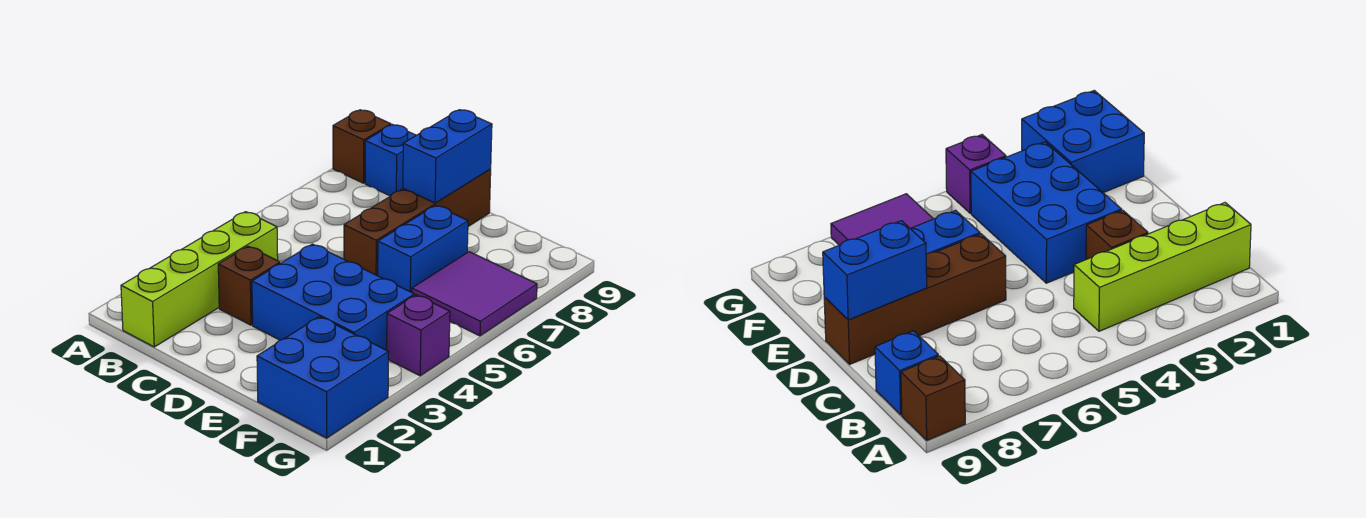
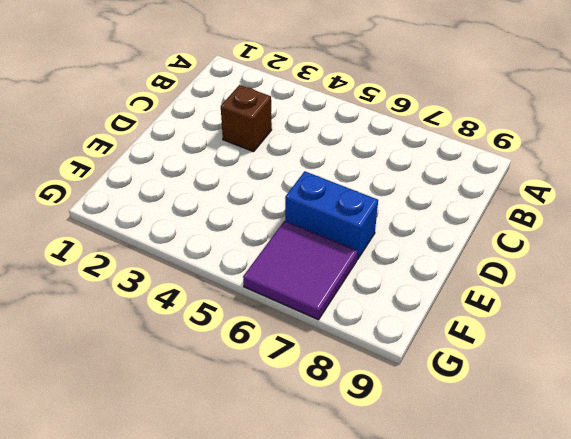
none -> brown 1x1 brick [333,110,391,183]
none -> lime 1x4 brick [121,212,278,347]

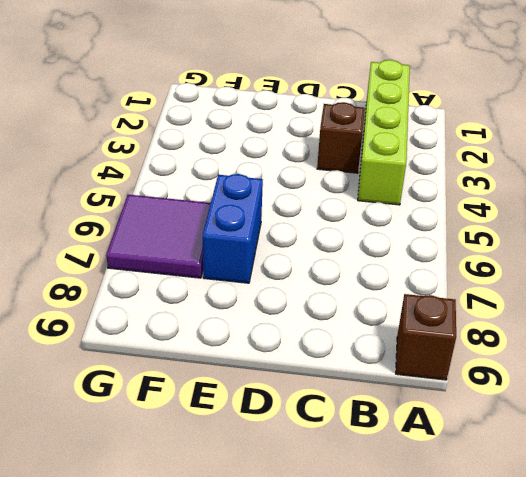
none -> blue 1x1 brick [365,125,416,196]
none -> blue 2x3 brick [252,244,414,350]

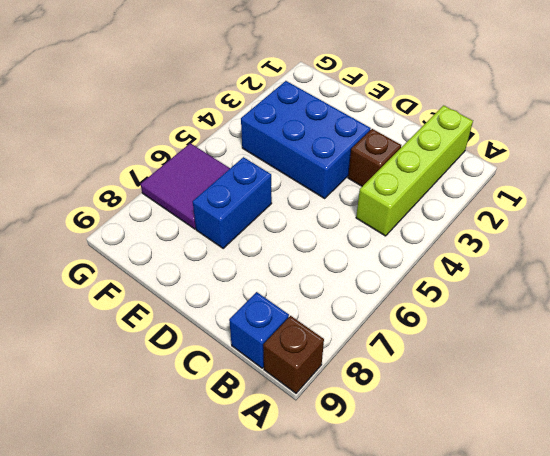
none -> brown 1x4 brick [344,169,491,276]
none -> blue 2x2 brick [257,317,389,438]

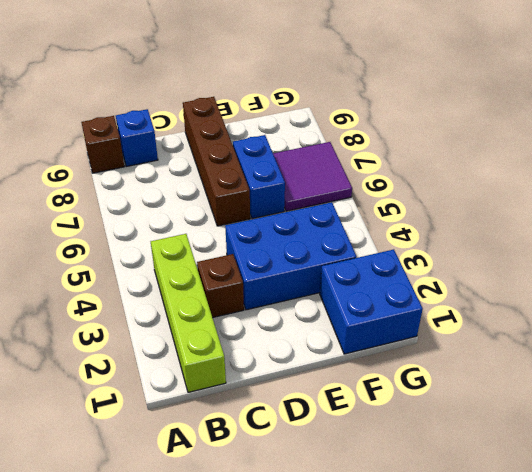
none -> purple 1x1 brick [387,295,450,376]
none -> blue 1x2 brick [403,110,492,203]

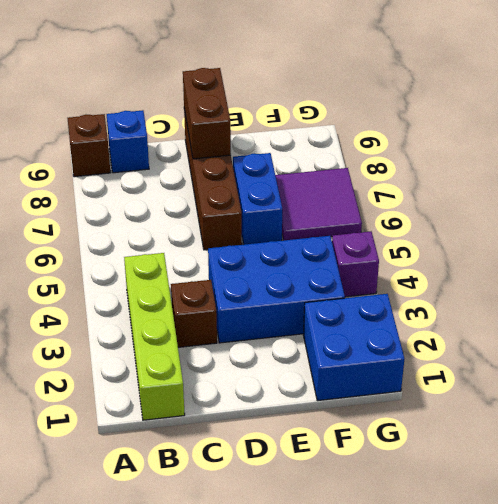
brown 1x2 brick [183,68,231,159] -> blue 1x2 brick [403,110,492,203]

